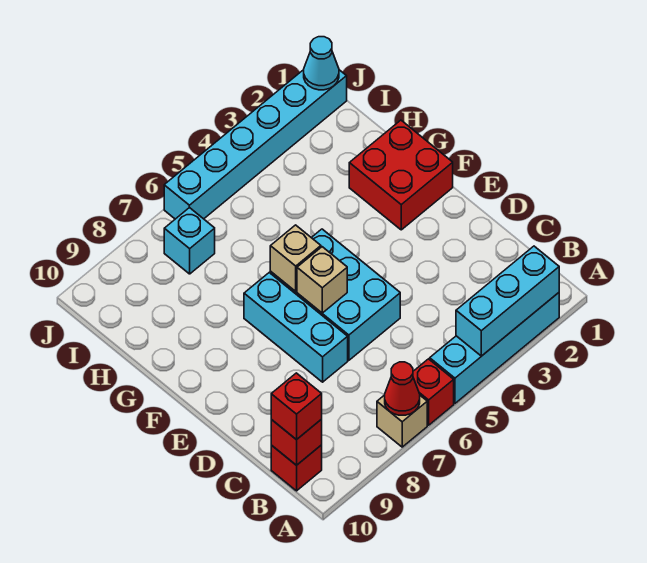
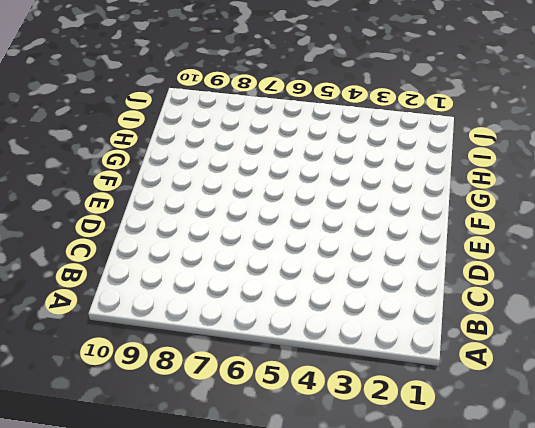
none -> cyan 1x4 brick [430,293,559,403]
none -> red 1x1 brick [413,359,454,425]
none -> tan 1x1 brick [377,395,427,447]

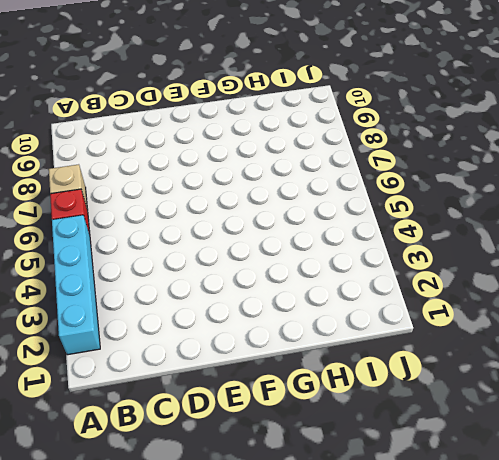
none -> red 1x1 brick [271,445,322,491]
none -> cyan 2x3 brick [270,229,400,360]
none -> cyan 1x3 brick [244,273,348,382]

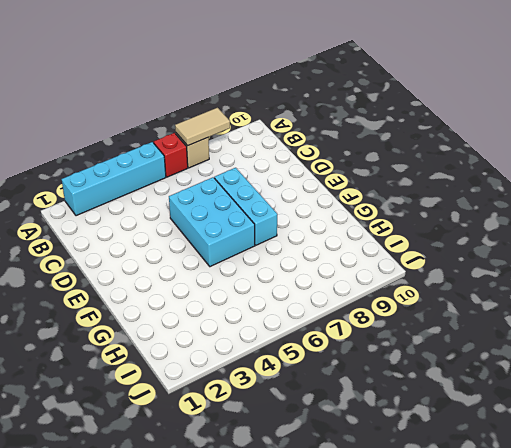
tan 1x2 tile [175,108,230,146] -> red 1x1 cone [385,362,420,415]
none -> red 1x1 brick [271,445,322,491]
none -> red 2x2 brick [349,120,453,230]
none -> cyan 1x1 brick [164,207,215,274]

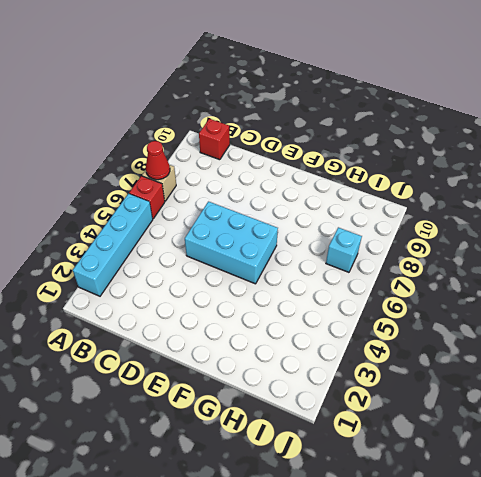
none -> cyan 1x3 brick [244,273,348,382]
none -> red 2x2 brick [349,120,453,230]
none -> cyan 1x6 brick [164,70,347,219]

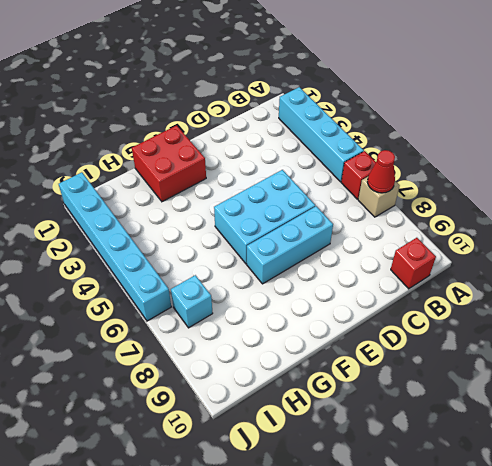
none -> cyan 1x3 brick [456,246,559,356]
none -> red 1x1 brick [271,419,322,465]
none -> tan 1x1 brick [297,247,347,313]

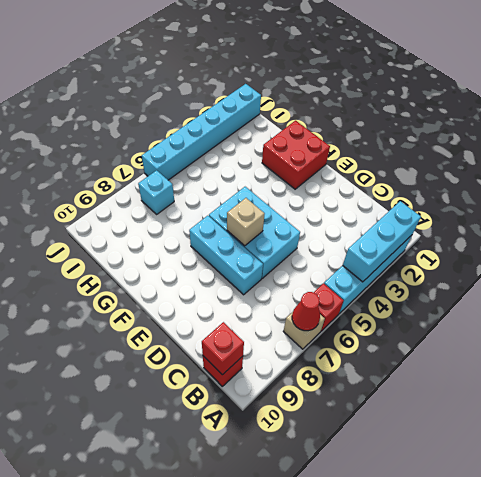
none -> tan 1x1 brick [270,225,321,291]
none -> cyan 1x1 cone [304,37,339,90]
none -> red 1x1 brick [271,373,322,440]

